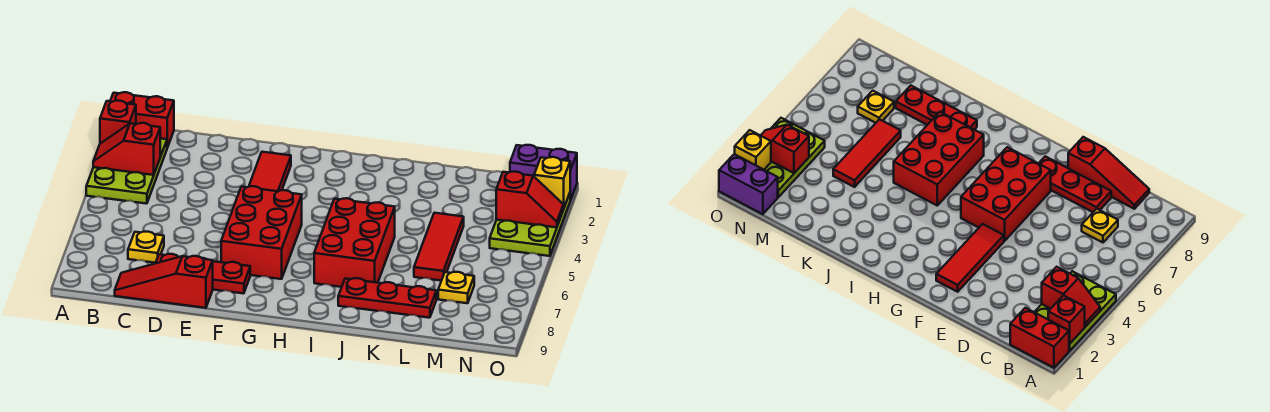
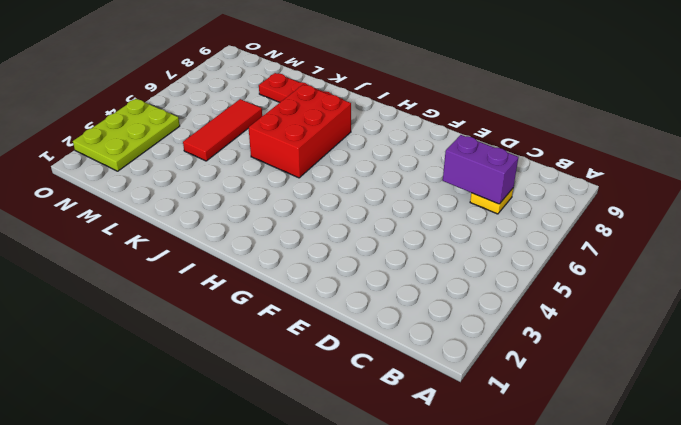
purple 1x2 brick [443,135,518,204] -> purple 1x2 brick moved to [510,145,577,200]
none -> red 1x2 brick [110,92,174,148]
none -> lime 2x3 plate [86,139,167,204]
none -> red 1x3 slope [115,256,213,308]

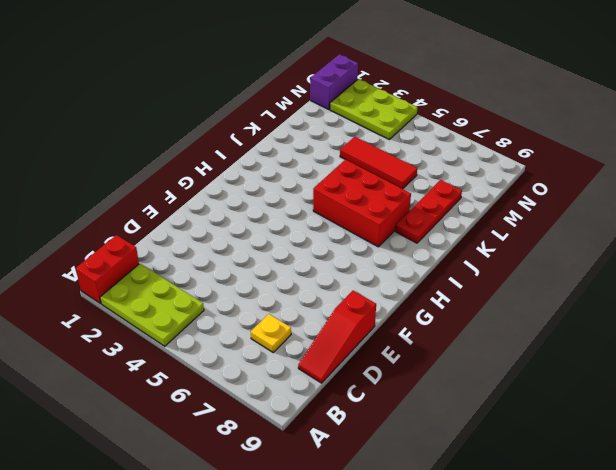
none -> red 1x3 plate [156,254,250,294]
none -> red 1x3 tile [249,152,291,191]
none -> red 2x3 brick [221,186,302,279]

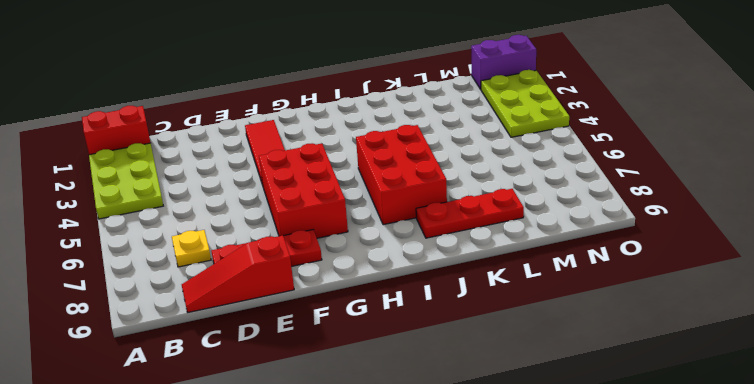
none -> red 1x3 tile [414,213,464,281]
none -> yellow 1x1 plate [438,272,474,303]
none -> red 1x1 brick [100,101,136,143]

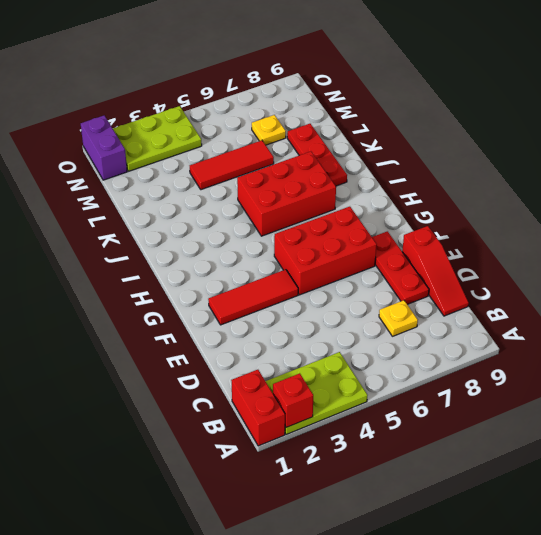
none -> red 1x2 slope [93,123,160,175]
none -> red 1x2 slope [496,172,563,227]
none -> yellow 1x1 brick [534,157,570,209]

